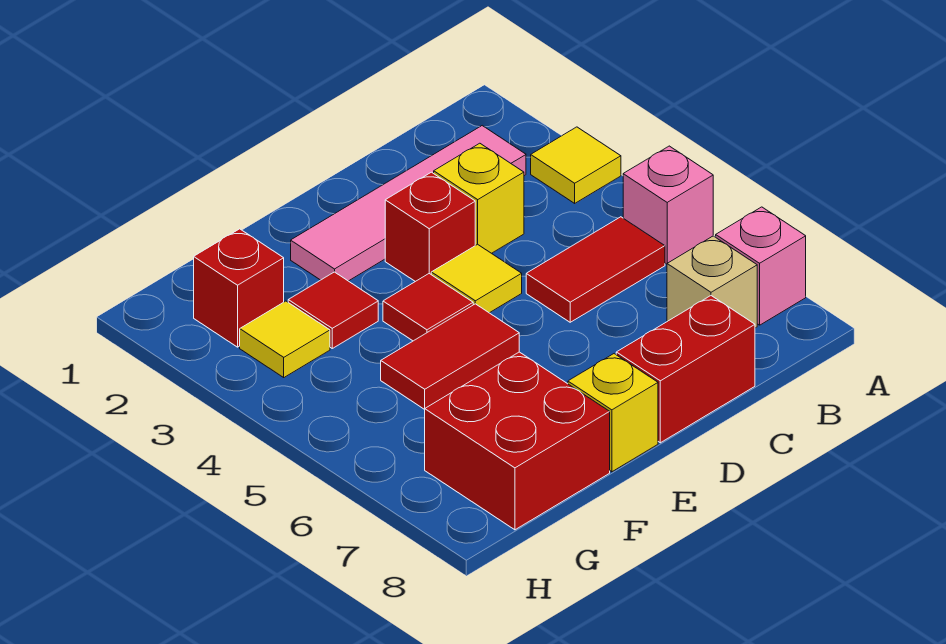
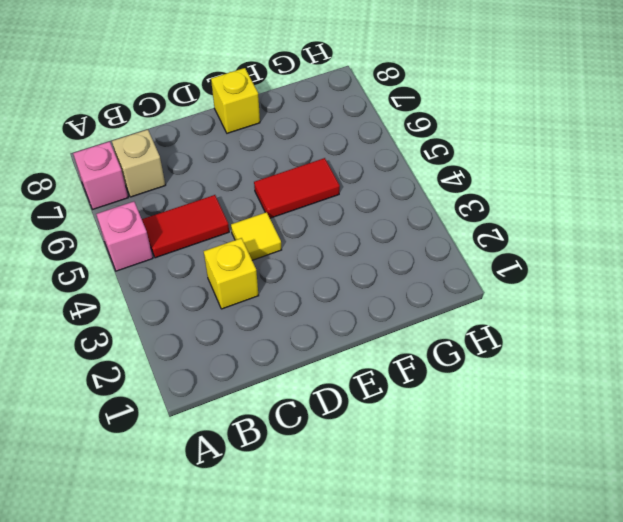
none -> yellow 1x1 tile [531,127,621,203]
none -> pink 1x4 tile [291,126,526,281]
none -> red 1x2 brick [616,296,755,443]

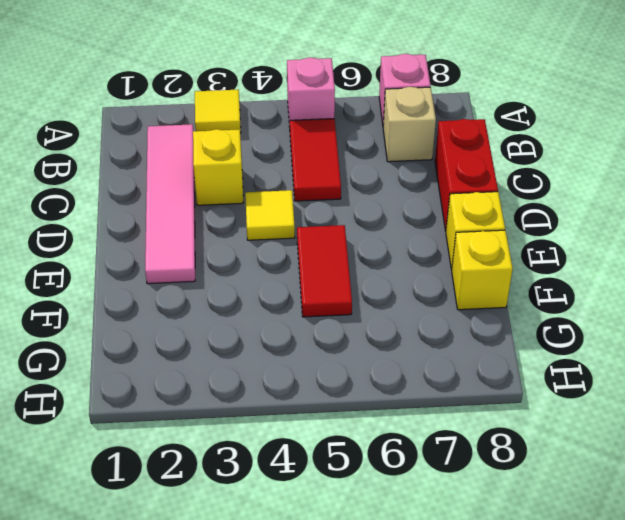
yellow 1x1 brick [452,230,513,310] -> red 2x2 brick [425,352,610,530]
none -> red 1x1 brick [385,172,475,282]
none -> red 1x1 tile [383,274,473,341]
none -> red 1x1 tile [288,272,378,348]

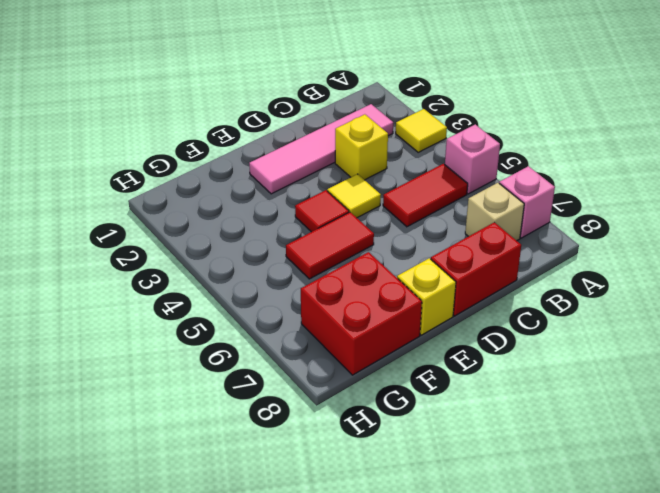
none -> red 1x1 brick [385,172,475,282]
none -> red 1x1 tile [288,272,378,348]
none -> red 1x1 brick [194,229,284,347]

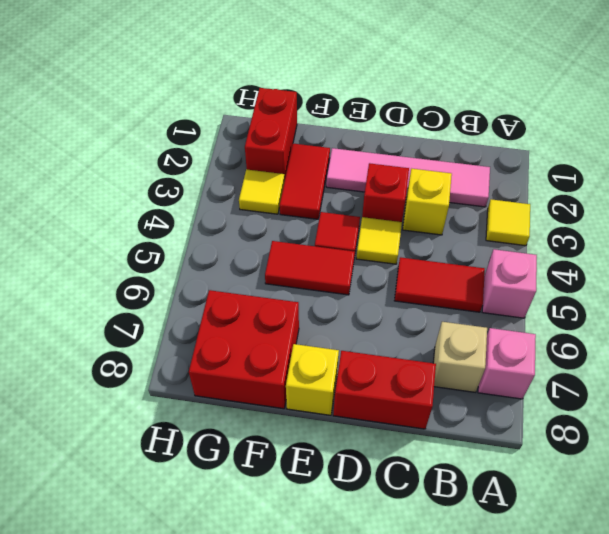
red 1x2 tile [280,144,330,219] -> red 1x1 tile [288,272,378,348]
red 1x2 brick [245,88,297,182] -> red 1x1 brick [194,229,284,347]

